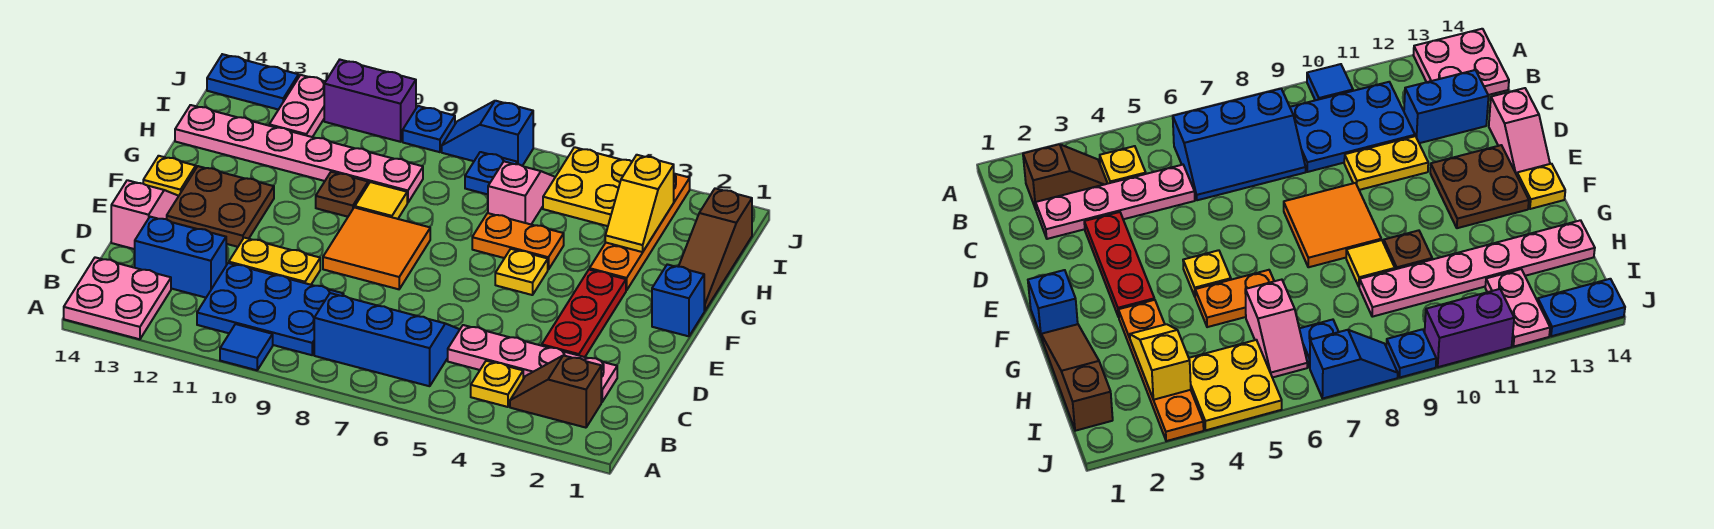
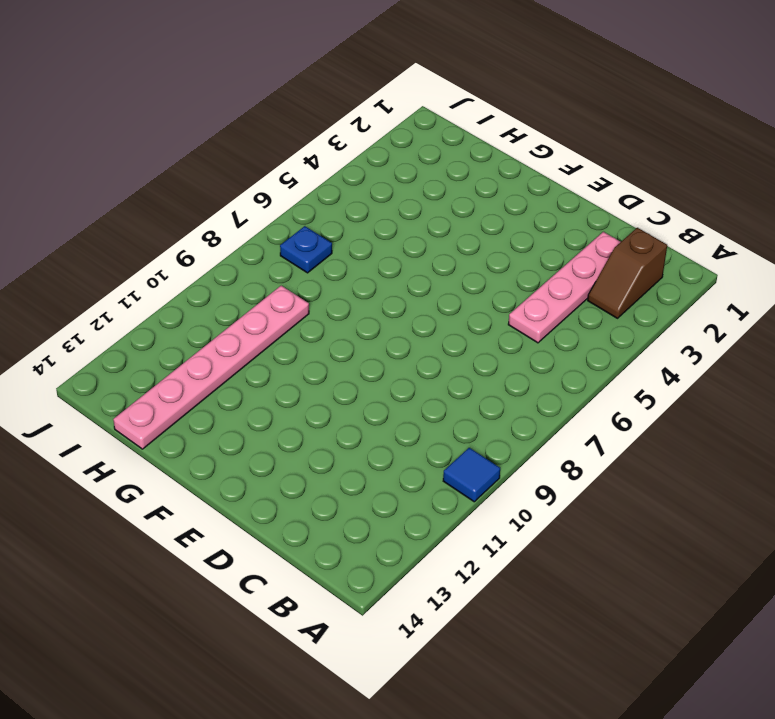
none -> pink 2x2 plate [64,257,171,339]
none -> yellow 1x1 plate [471,361,523,407]
none -> blue 2x3 slope [314,293,460,386]
none -> blue 2x3 plate [197,263,344,355]

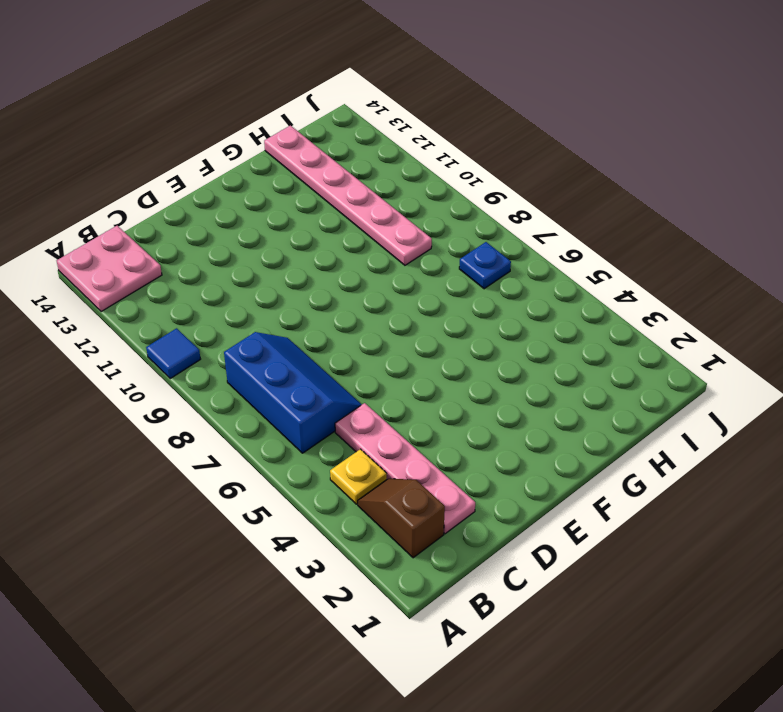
none -> blue 2x3 plate [197,263,344,355]
none -> blue 1x2 brick [135,217,226,298]
none -> red 1x3 plate [542,269,626,357]
none -> yellow 1x2 plate [229,238,320,285]

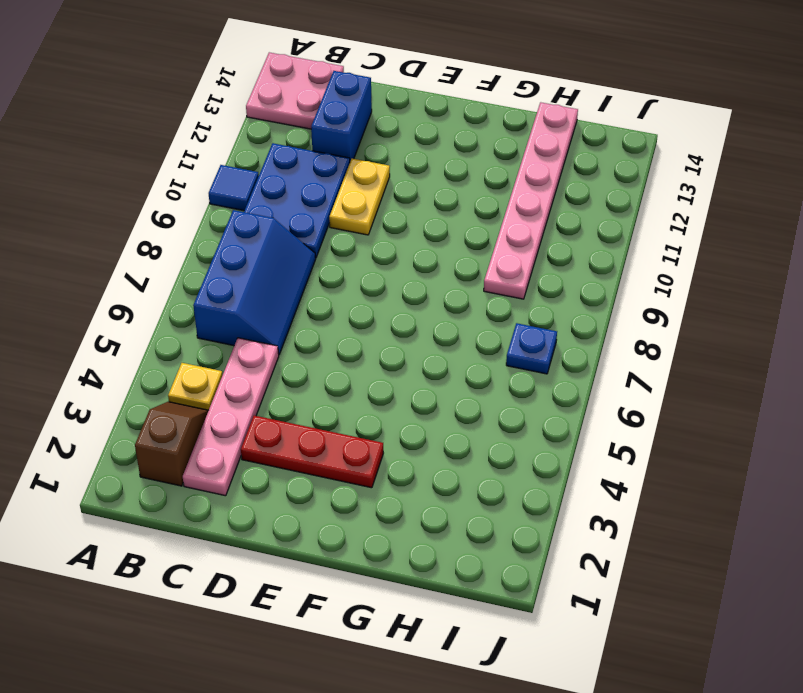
none -> pink 1x2 slope [111,180,178,249]
none -> orange 2x2 tile [323,207,430,289]
none -> brown 2x2 plate [167,166,274,247]
none -> blue 1x1 brick [652,264,704,336]

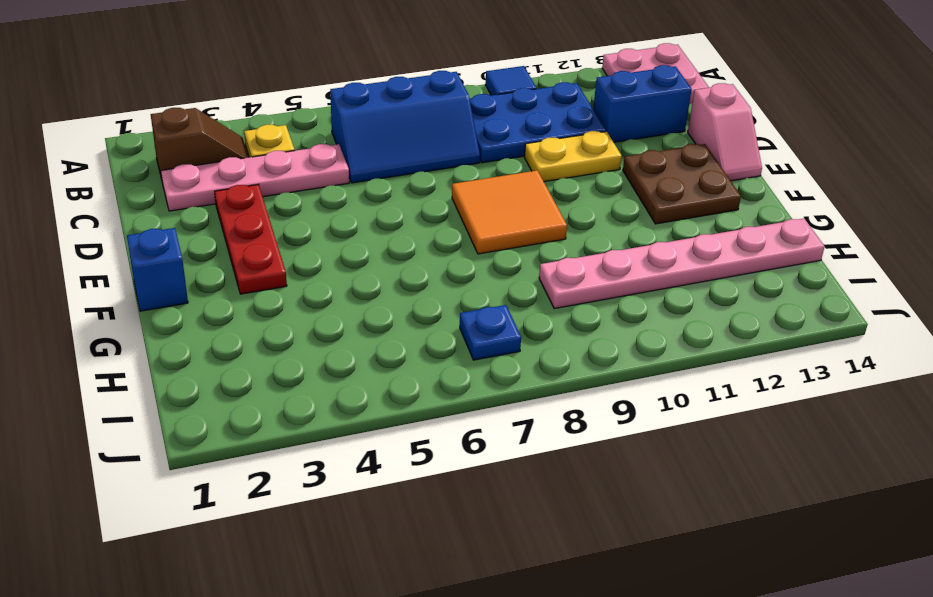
none -> yellow 1x1 plate [495,249,548,295]
none -> yellow 1x1 plate [143,156,196,196]
none -> brown 1x3 slope [679,188,752,311]
none -> orange 1x4 plate [590,174,690,290]

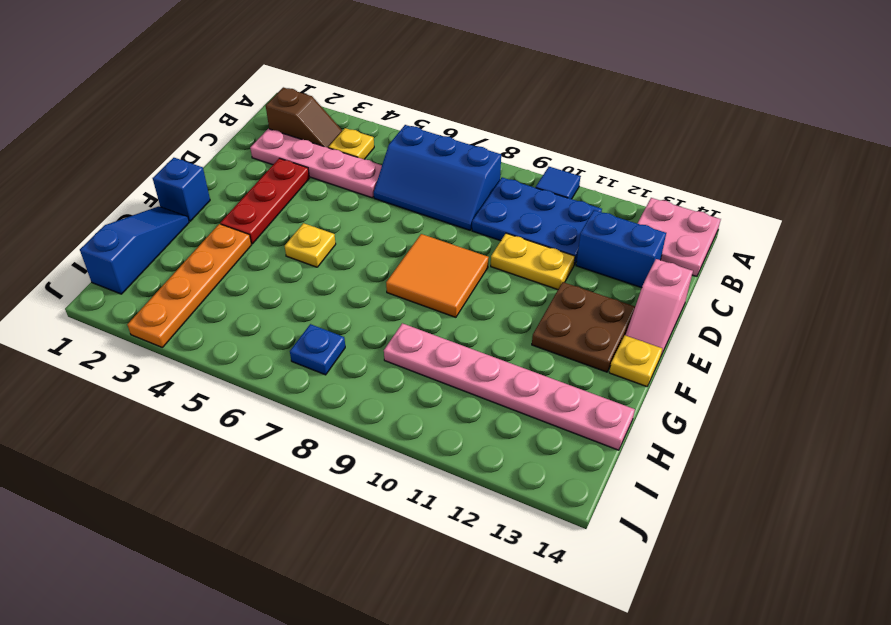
blue 1x3 slope [80,206,189,294] -> brown 1x3 slope [679,188,752,311]
none -> orange 1x2 plate [472,213,564,270]
none -> yellow 1x1 tile [355,182,407,219]
none -> brown 1x1 plate [316,172,368,217]
none -> pink 1x2 slope [488,161,555,224]

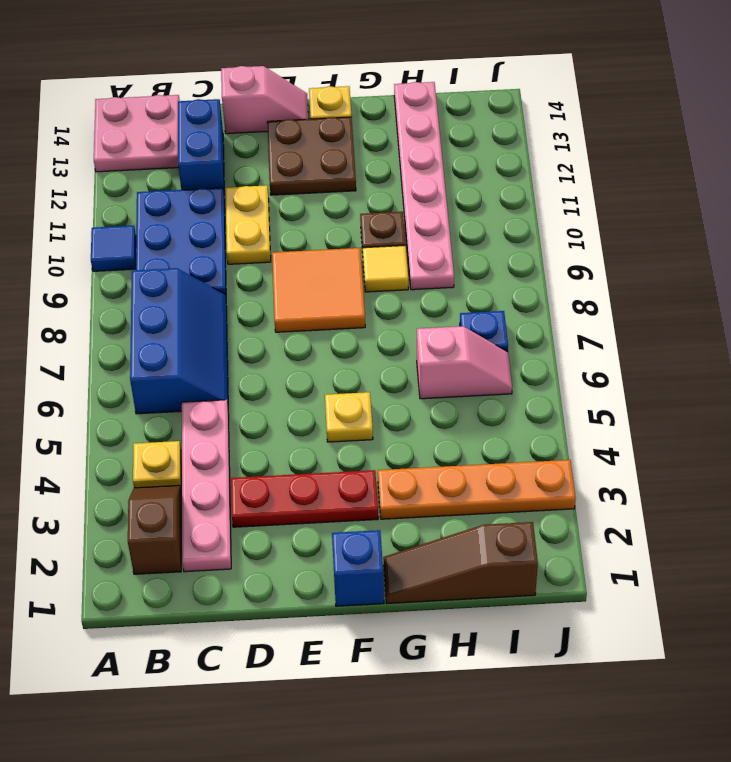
none -> orange 1x2 plate [472,213,564,270]
none -> yellow 2x2 plate [543,147,632,226]
none -> pink 1x2 plate [269,75,326,137]
none -> blue 1x2 slope [442,101,533,166]

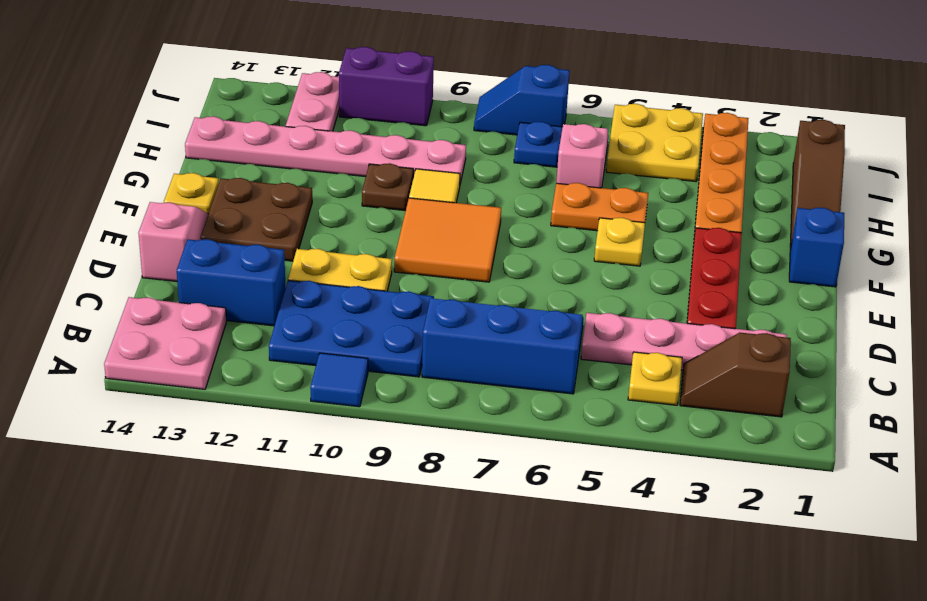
none -> blue 1x1 plate [403,106,455,152]
none -> blue 1x2 plate [207,54,299,110]
none -> yellow 1x2 slope [605,155,674,252]

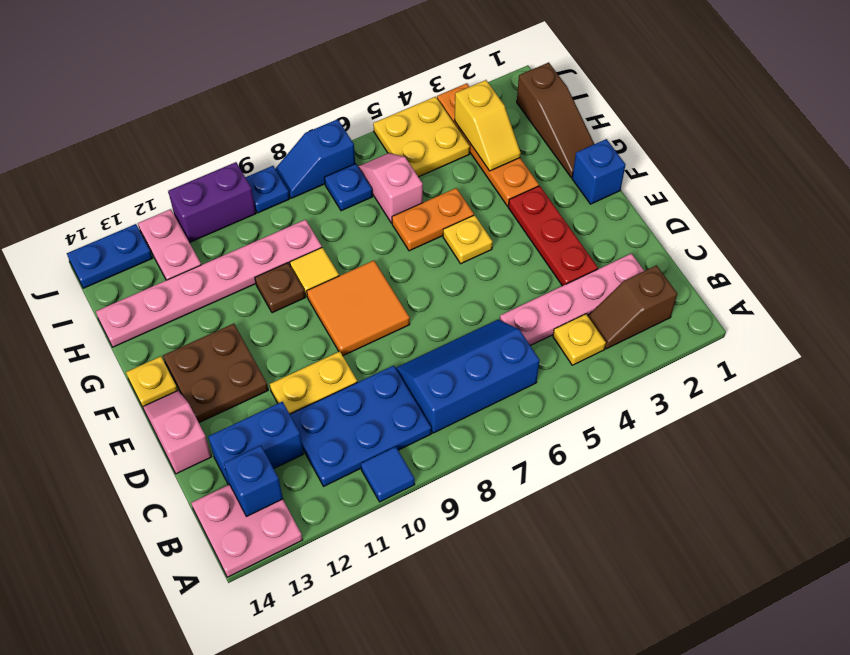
blue 1x1 brick [224,446,283,517] -> none

